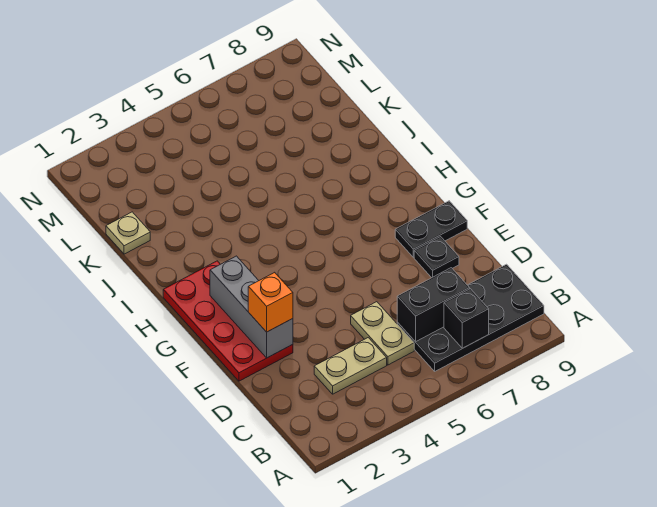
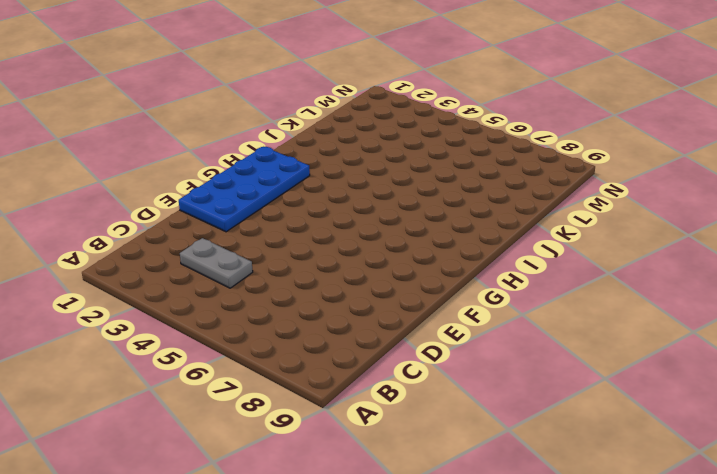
grey 1x2 plate [180,238,253,288] -> tan 1x2 plate [314,338,387,394]
blue 2x4 plate [179,147,310,232] -> red 2x4 plate [163,261,293,381]
none -> black 2x4 plate [397,264,544,371]
none -> tan 1x2 plate [351,302,414,365]

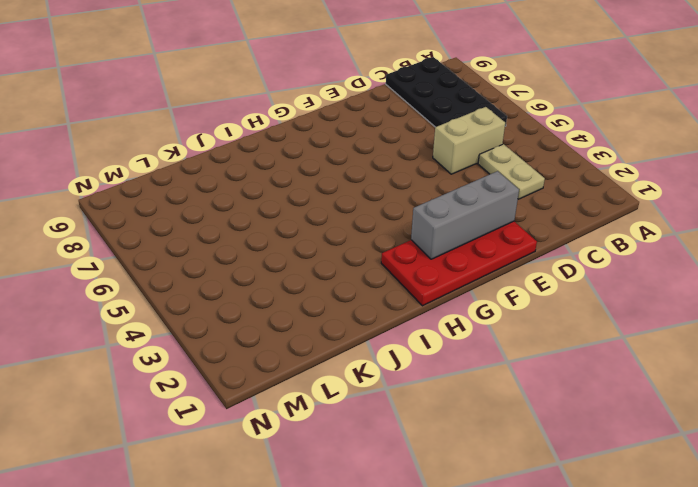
tan 1x2 brick [433,107,505,174] -> tan 1x2 plate [351,302,414,365]
none -> black 1x1 plate [414,237,459,278]
none -> black 1x2 plate [395,201,467,258]

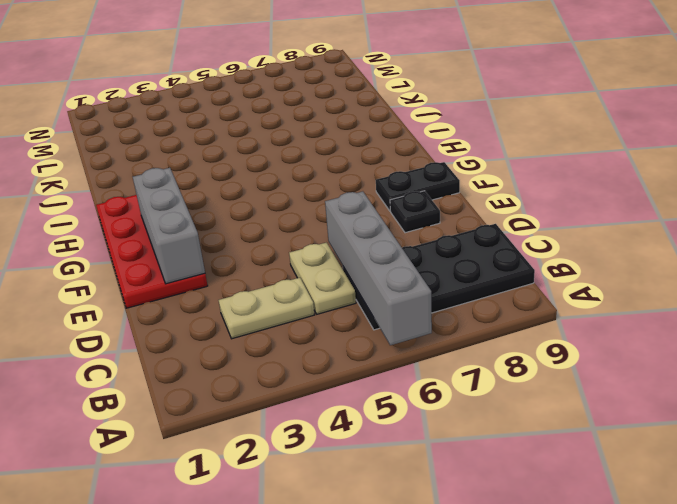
grey 1x4 brick [325,191,432,345] -> black 1x2 brick [397,268,470,342]
none -> tan 1x1 plate [106,212,150,254]
none -> black 1x1 brick [444,289,489,348]

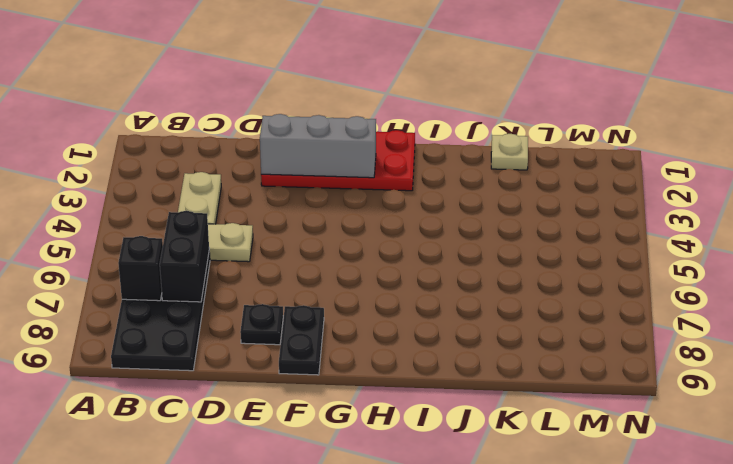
none -> orange 1x1 brick [248,272,293,332]

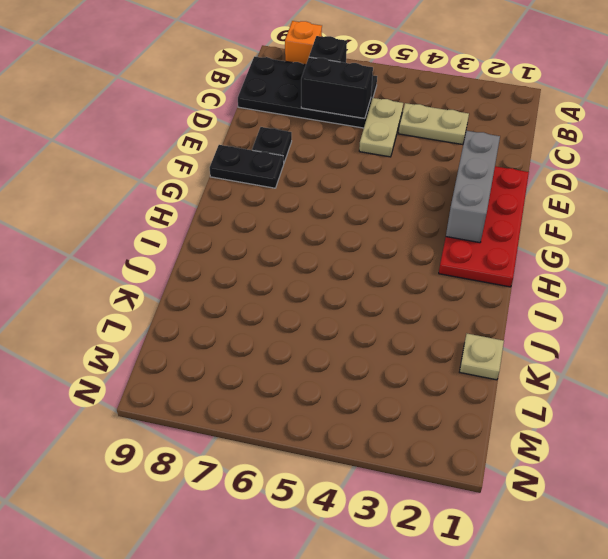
orange 1x1 brick [285,21,322,65] -> orange 1x1 brick moved to [248,272,293,332]

